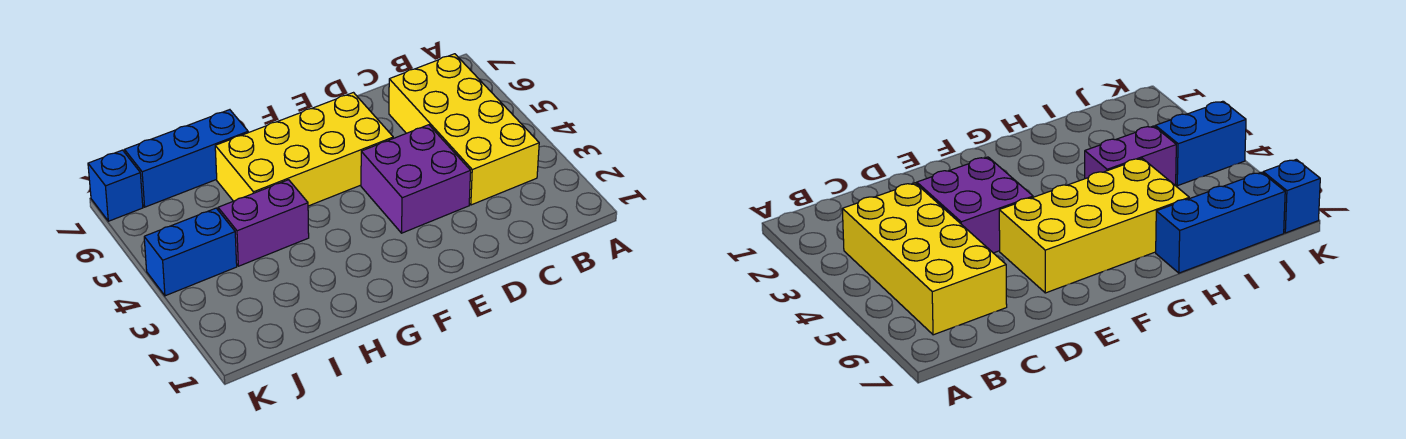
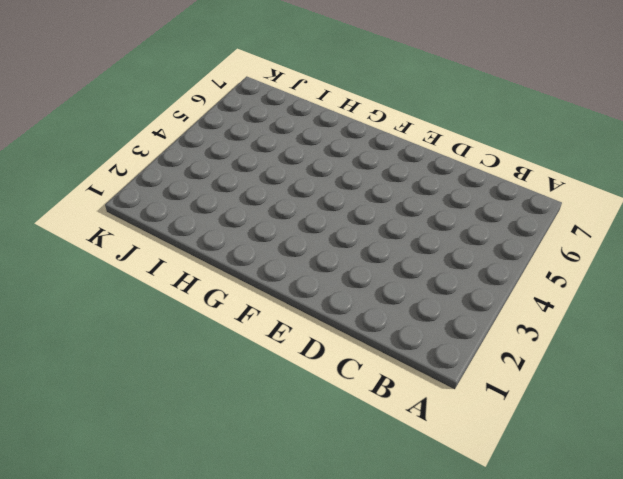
none -> yellow 2x4 brick [389,54,539,205]
none -> purple 2x2 brick [361,125,471,233]

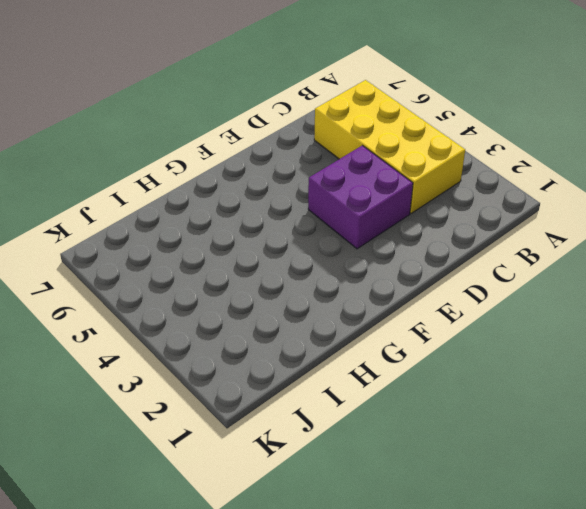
none -> yellow 2x4 brick [215,93,393,206]
none -> purple 1x2 brick [218,180,309,266]

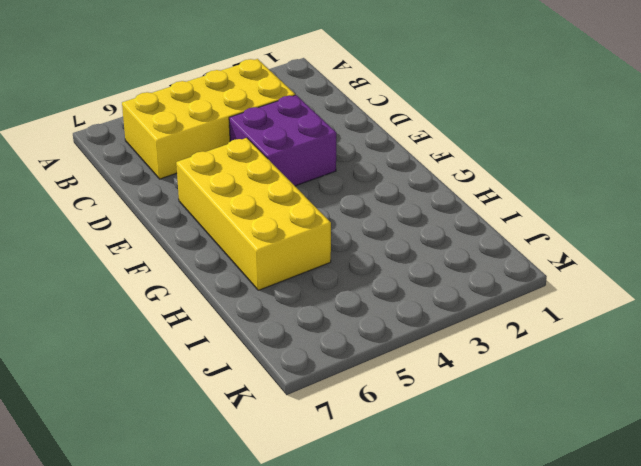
none -> purple 1x2 brick [218,180,309,266]
none -> blue 1x3 brick [125,110,248,207]

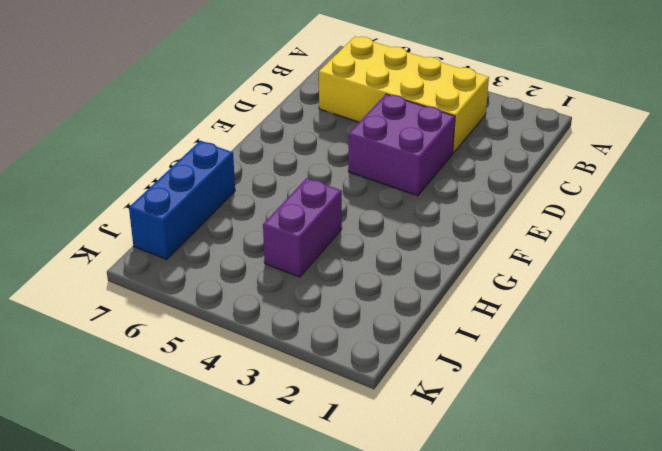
none -> yellow 2x4 brick [215,93,393,206]
none -> blue 1x2 brick [144,208,237,296]

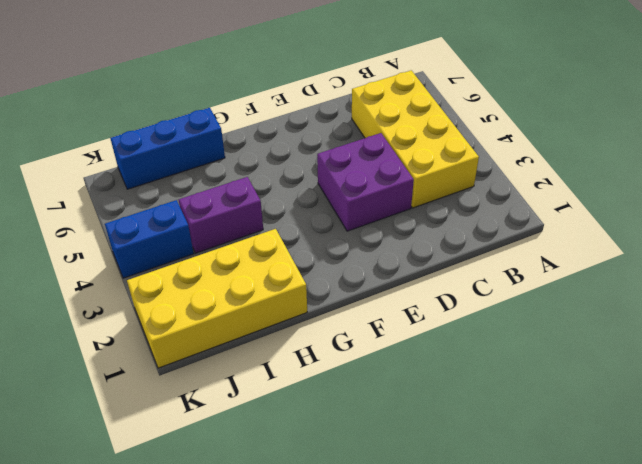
yellow 2x4 brick [127,229,307,368] -> yellow 2x4 brick moved to [215,93,393,206]
none -> blue 1x1 brick [88,150,143,221]

